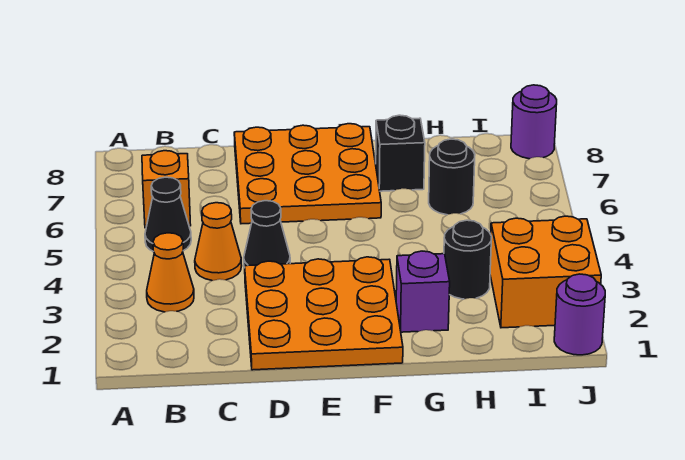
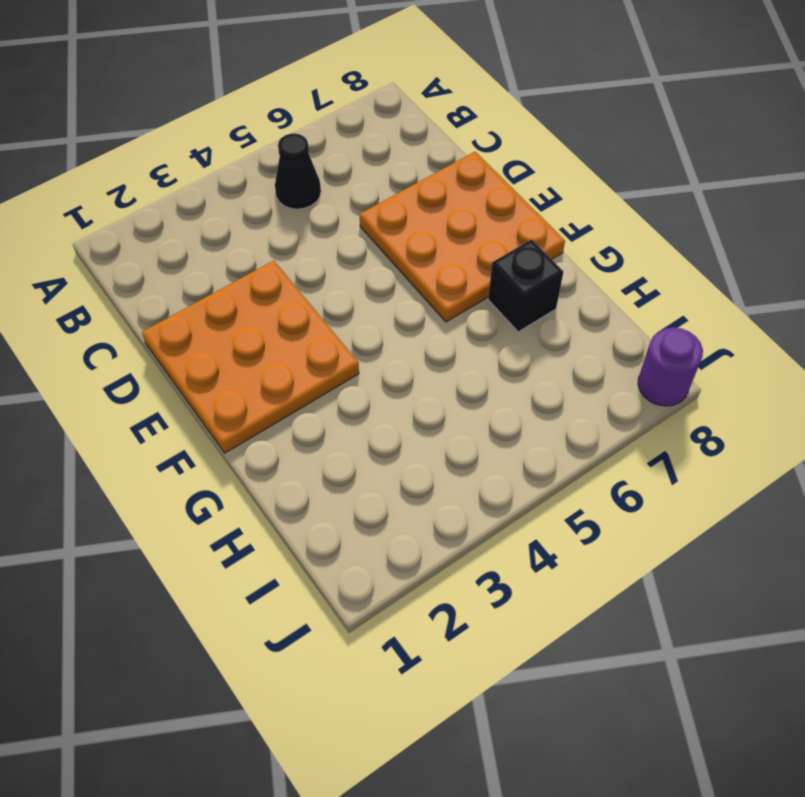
none -> orange 1x1 cone [147,233,194,312]
none -> orange 1x1 brick [142,151,191,228]
none -> orange 1x1 cone [195,203,242,281]

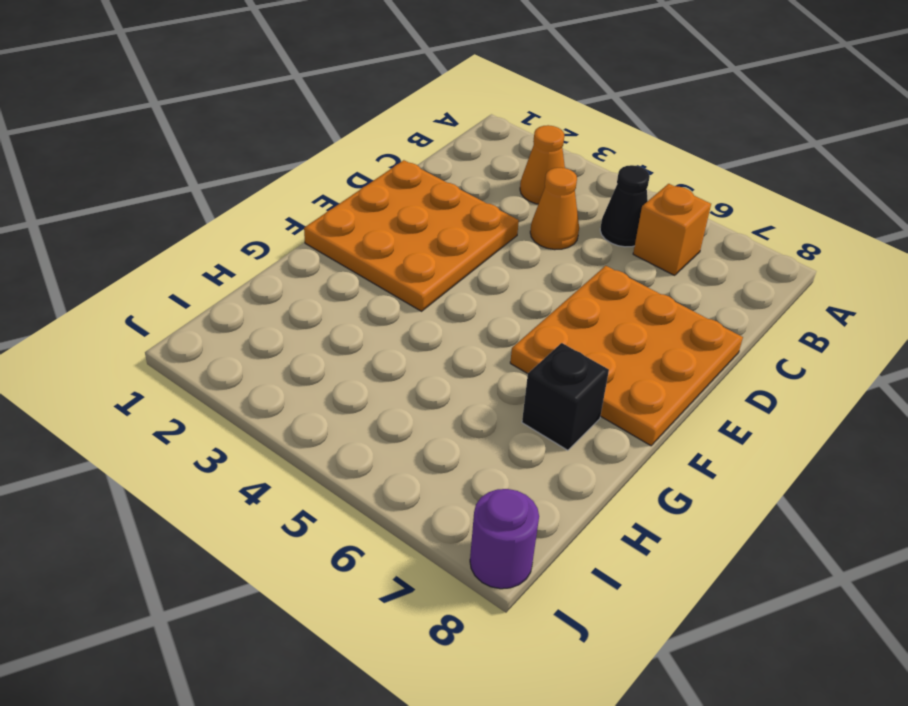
none -> black 1x1 cone [244,201,290,268]
none -> purple 1x1 brick [396,251,450,332]
none -> black 1x1 round brick [444,220,492,299]

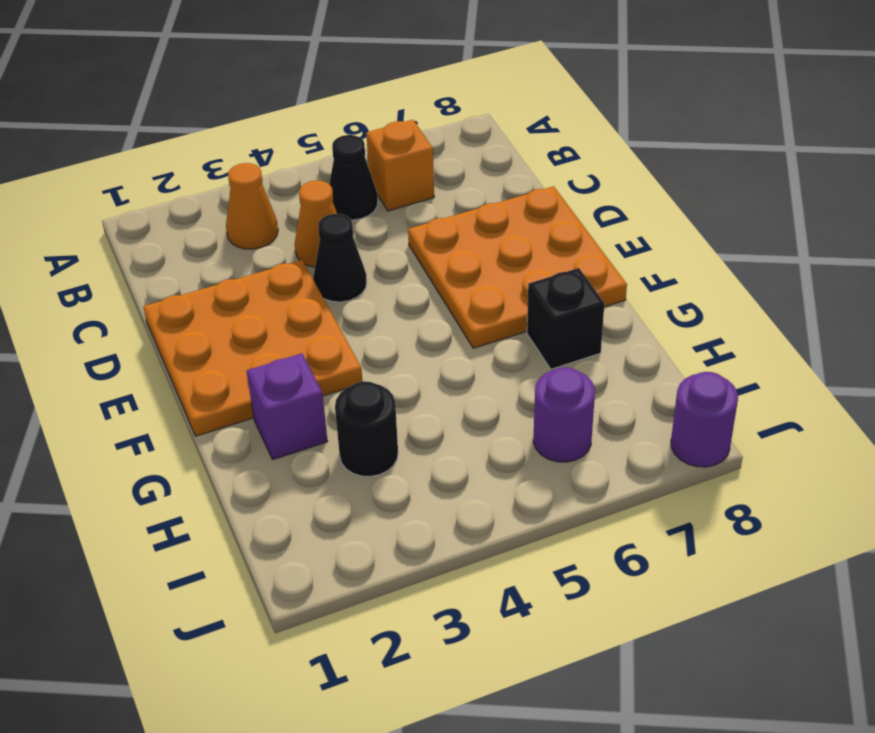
purple 1x1 round brick [533,367,595,462] -> purple 1x1 round brick moved to [554,274,605,355]
none -> black 1x1 round brick [429,139,475,215]
none -> orange 2x2 brick [490,216,601,328]

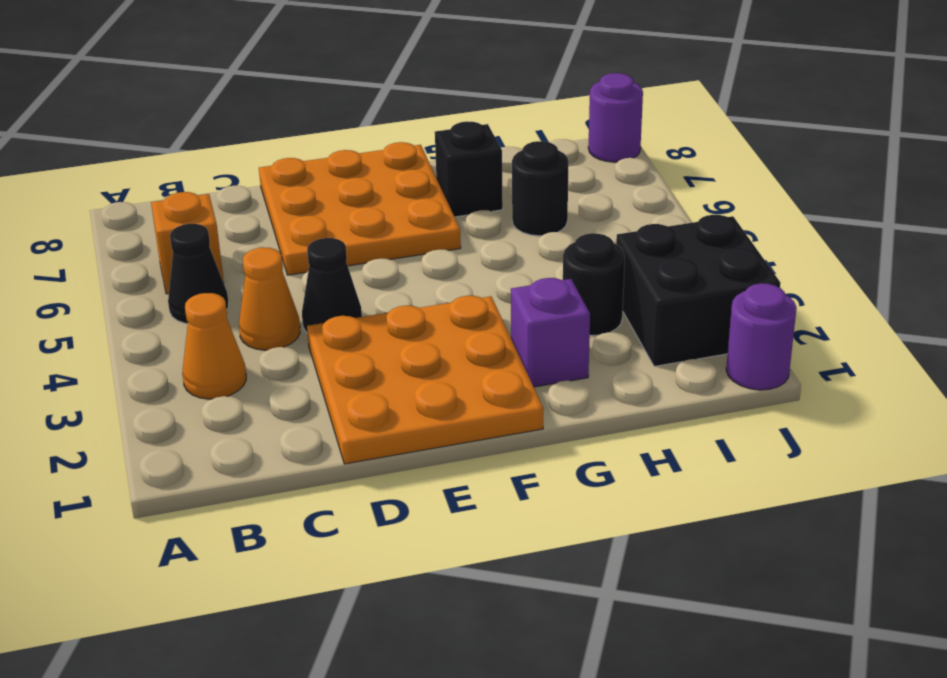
black 2x2 brick [616,215,780,366] -> orange 2x2 brick [490,216,601,328]

